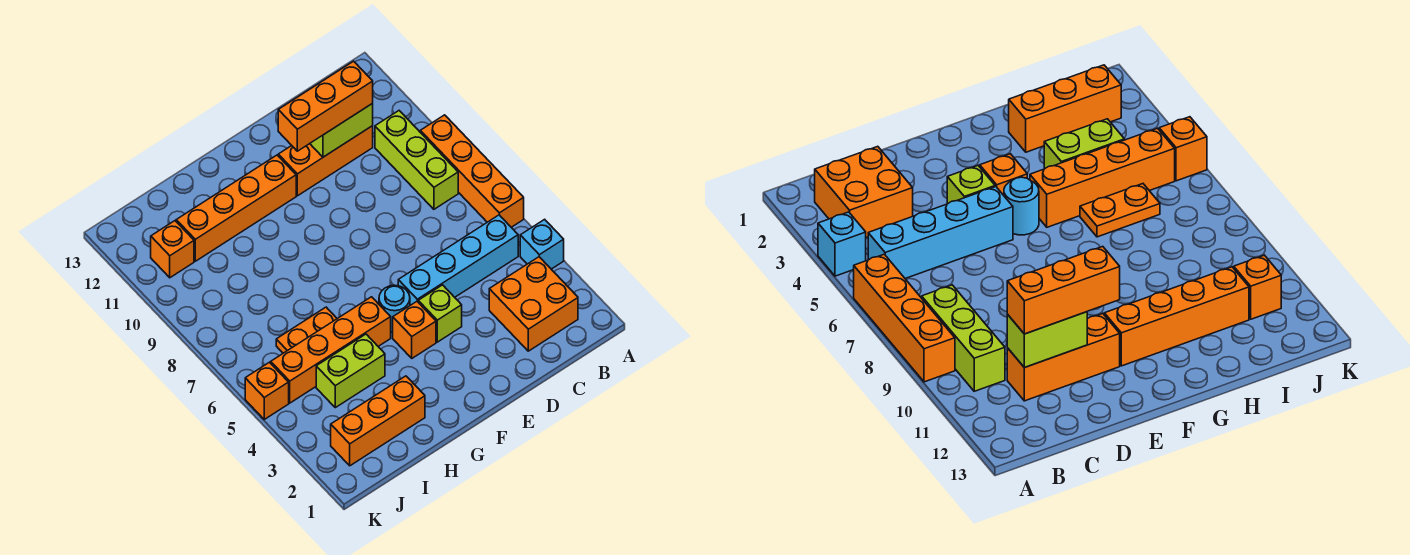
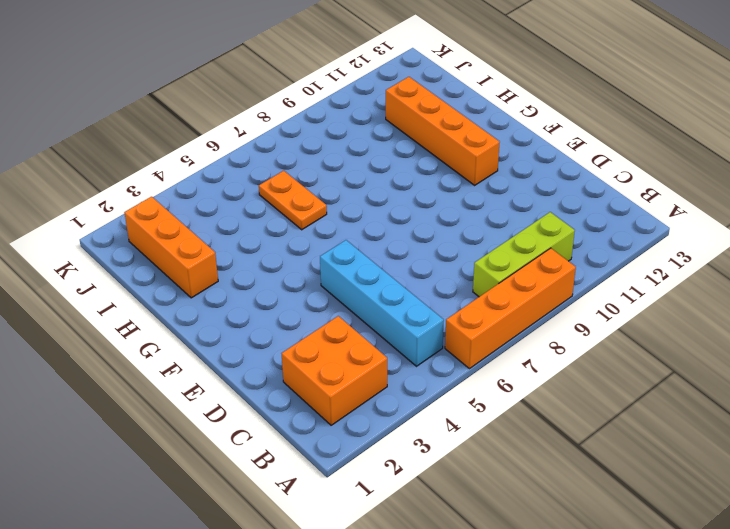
none -> cyan 1x1 brick [520,219,564,269]
none -> orange 1x3 brick [278,126,373,196]
none -> lime 1x1 brick [418,285,462,342]

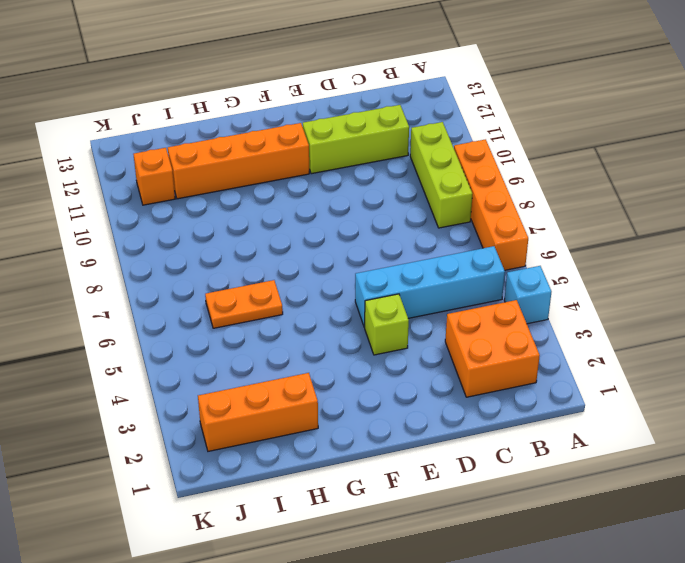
lime 1x3 brick [303,105,409,174] -> orange 1x3 brick [278,126,373,196]
none -> orange 1x1 brick [393,302,436,358]
none -> cyan 1x1 round brick [379,285,410,332]
none -> orange 1x4 brick [271,297,391,403]

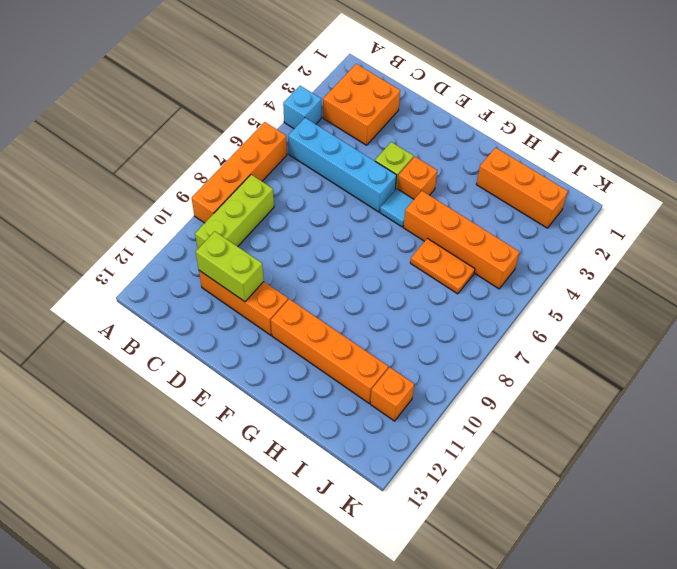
cyan 1x1 tile [380,189,414,227] -> cyan 1x1 round brick [379,285,410,332]
none -> lime 1x2 brick [316,334,385,408]
none -> orange 1x1 brick [245,362,289,419]
none -> orange 1x3 brick [278,61,373,151]

